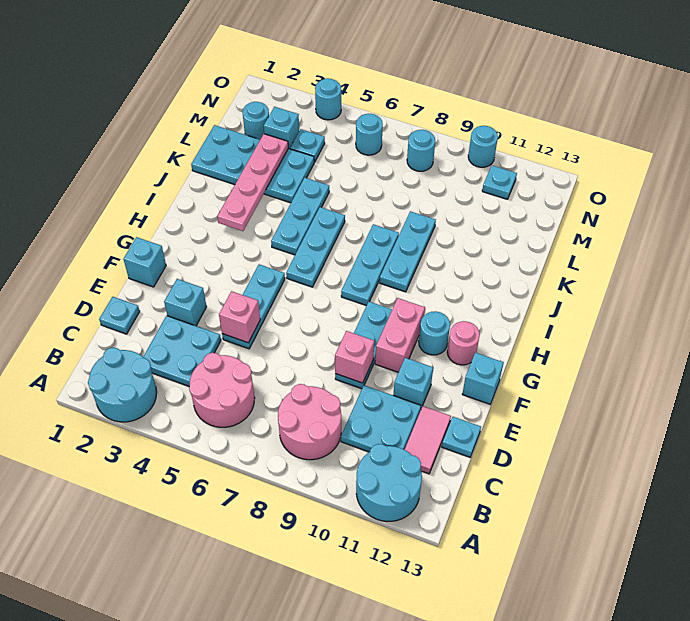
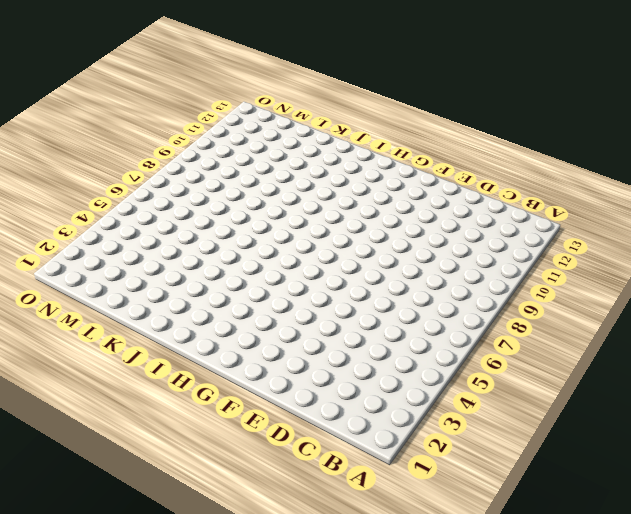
none -> cyan 2x2 round brick [88,348,157,422]
none -> cyan 2x2 round brick [356,444,422,522]
none -> pink 2x2 round brick [189,353,255,427]
none -> pink 2x2 round brick [278,384,341,460]

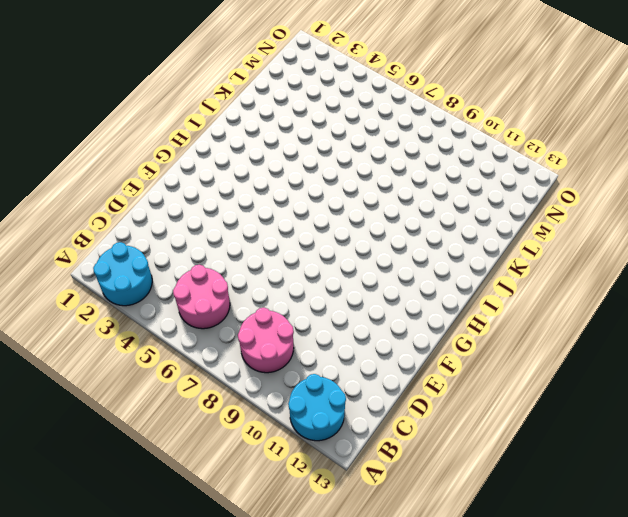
none -> cyan 2x2 plate [143,316,221,387]
none -> cyan 2x2 plate [341,385,421,452]
none -> pink 1x2 tile [405,406,451,474]
none -> cyan 1x1 plate [99,297,140,334]

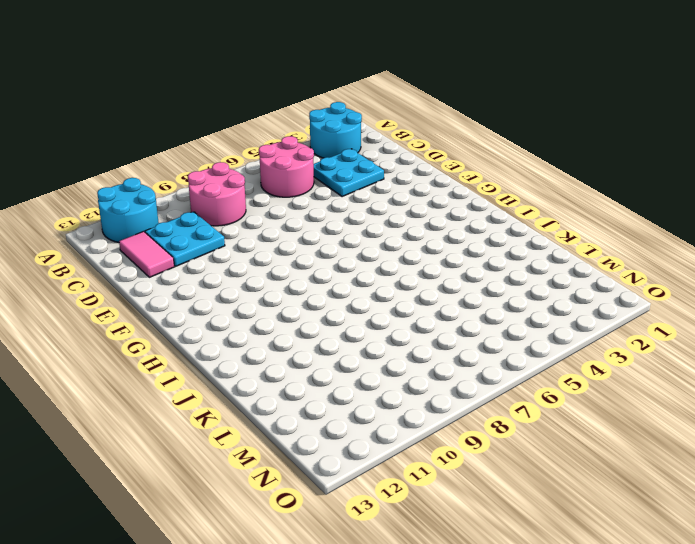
none -> cyan 1x1 plate [99,297,140,334]
none -> cyan 1x1 plate [442,417,481,457]
none -> cyan 1x1 brick [164,279,207,326]
none -> cyan 1x3 plate [222,264,285,349]

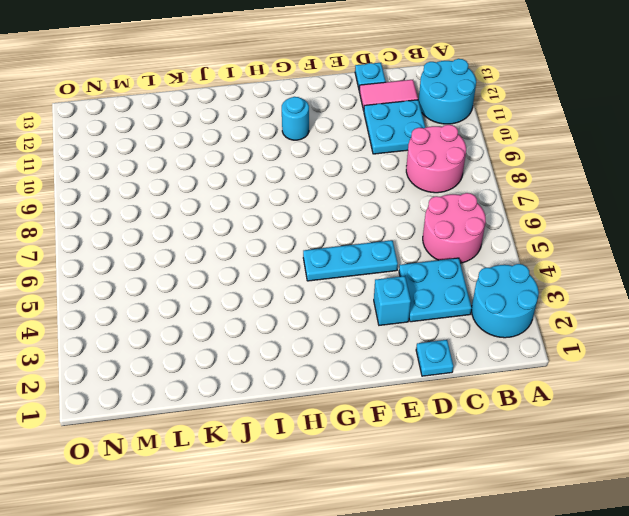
none -> cyan 1x3 plate [335,302,392,389]
none -> cyan 1x1 brick [393,358,433,408]
none -> cyan 1x1 brick [123,237,166,287]
none -> pink 1x2 brick [375,298,425,372]

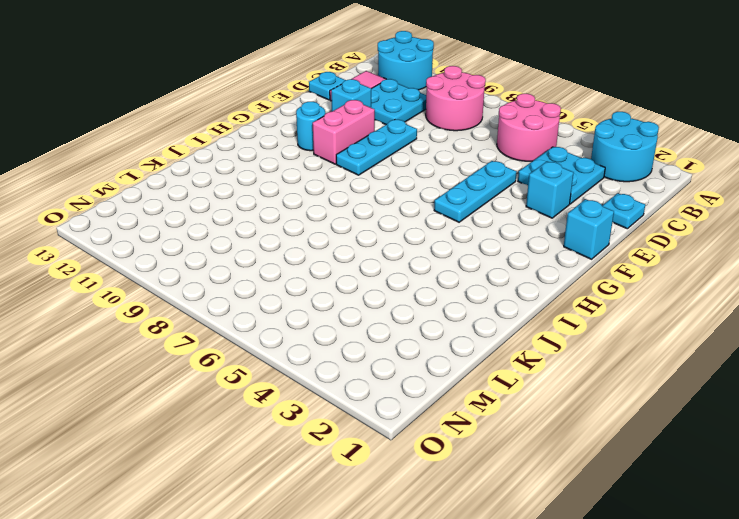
none -> cyan 1x1 brick [462,353,504,404]
none -> pink 1x1 round brick [447,321,480,365]
none -> cyan 1x3 plate [286,207,345,287]
none -> cyan 1x3 plate [341,224,399,305]

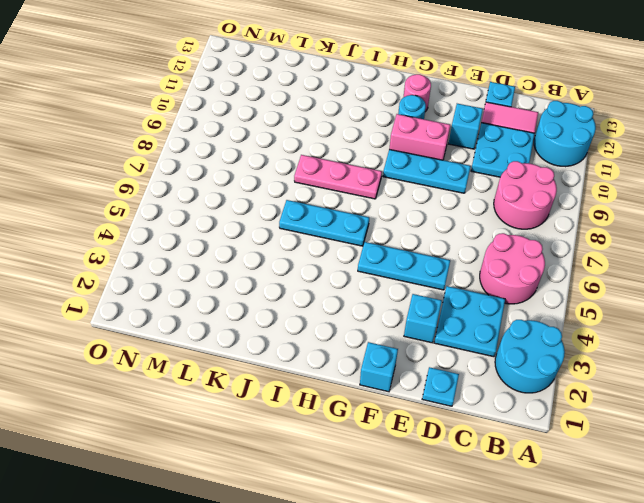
pink 1x3 plate [294,155,382,199] -> cyan 1x3 plate [341,224,399,305]
none -> cyan 1x1 brick [462,353,504,404]
none -> cyan 1x3 plate [271,178,329,255]
none -> cyan 1x3 plate [380,211,436,292]
none -> cyan 2x4 plate [191,125,314,203]

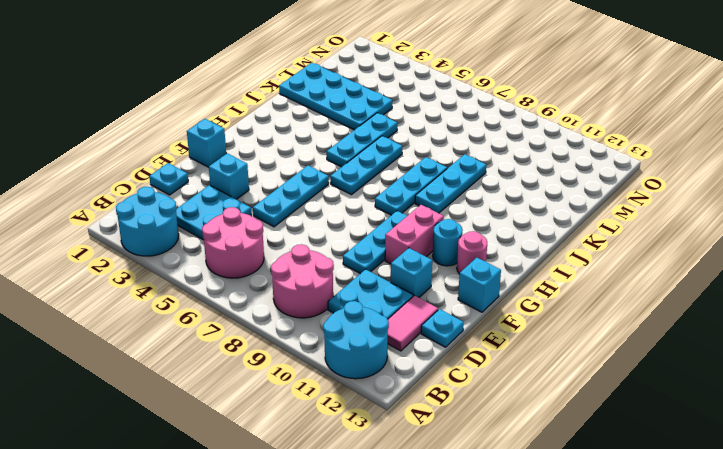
none -> cyan 1x1 round brick [243,102,269,139]
none -> cyan 1x1 brick [264,107,299,149]
none -> cyan 1x1 plate [290,129,325,162]
none -> cyan 1x1 round brick [356,114,383,155]

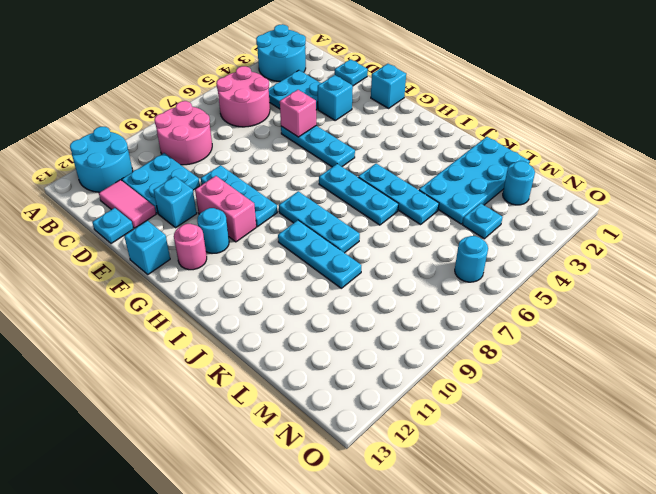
none -> cyan 1x1 brick [264,107,299,149]
none -> cyan 1x1 round brick [407,130,435,171]
none -> cyan 1x1 plate [482,165,517,199]
none -> cyan 1x1 round brick [315,78,341,120]

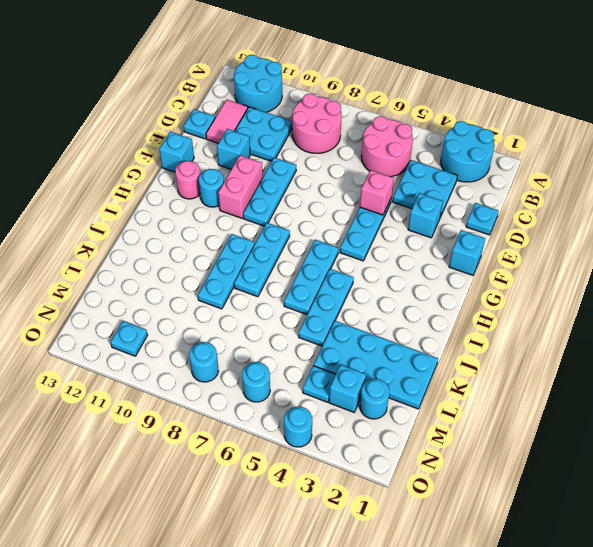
none -> cyan 1x1 round brick [468,126,498,167]
none -> pink 1x1 brick [335,331,374,383]
none -> pink 1x4 plate [217,134,288,231]

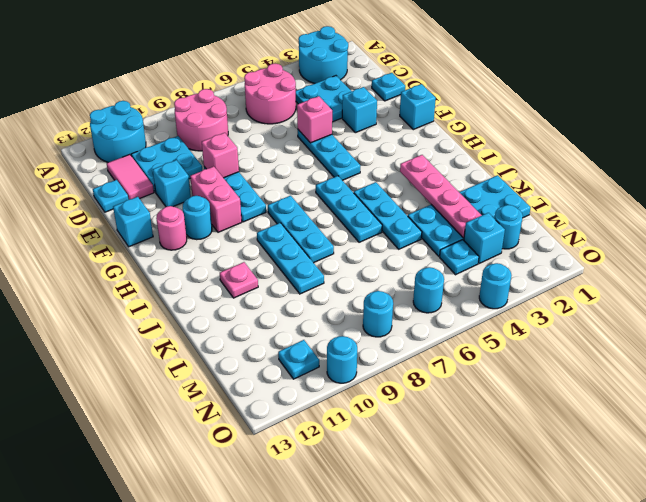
pink 1x1 plate [220,262,258,298] -> none

